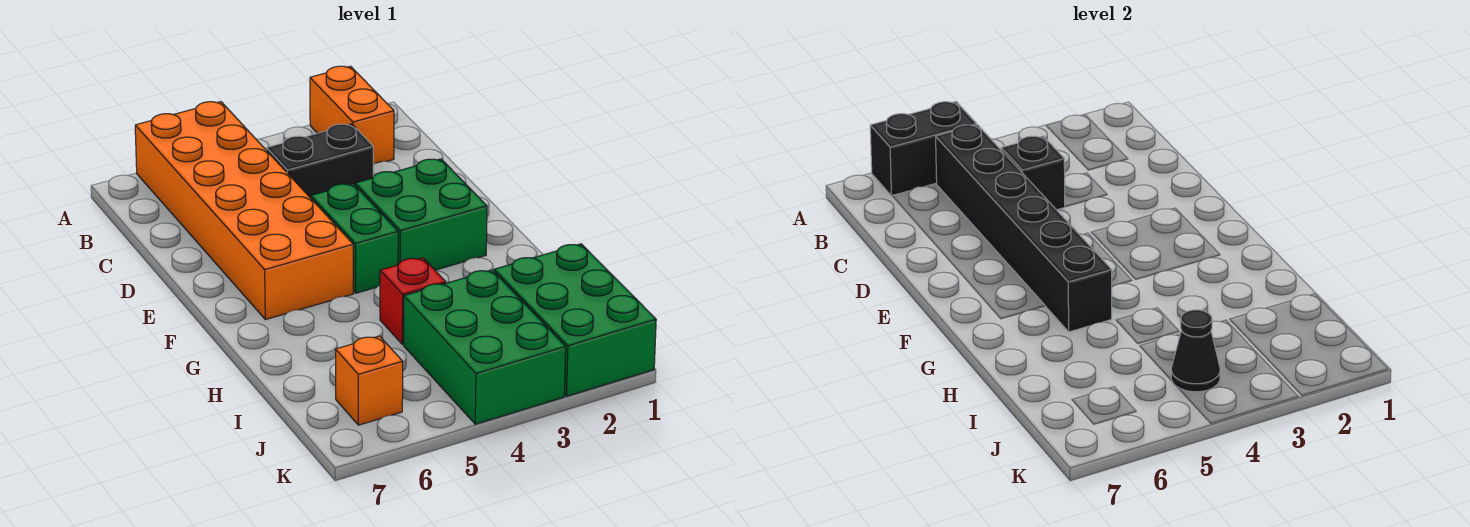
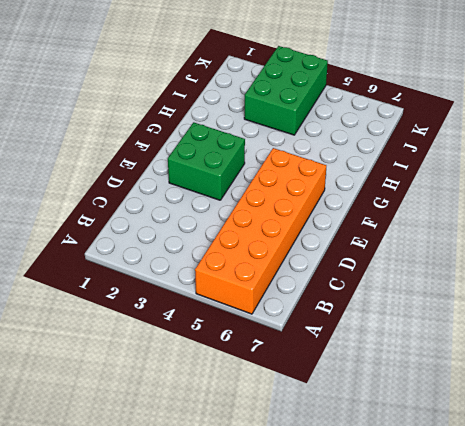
none -> orange 1x2 brick [310,66,394,165]
none -> black 1x2 brick [266,124,373,198]
none -> green 1x2 brick [311,184,398,293]

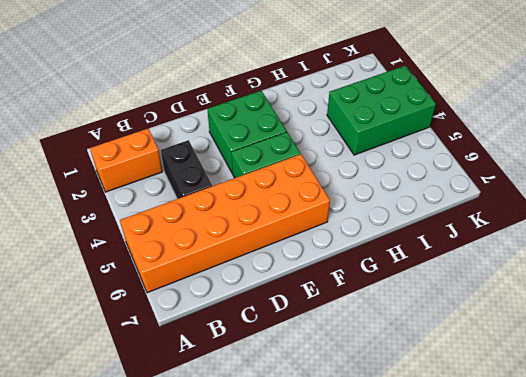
none -> red 1x1 brick [380,258,446,344]
none -> green 2x3 brick [494,244,656,396]
none -> orange 1x1 brick [335,336,403,425]

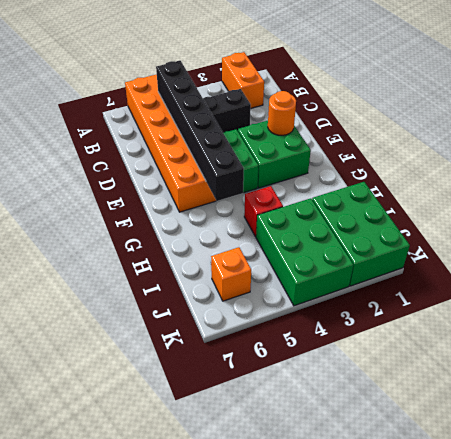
orange 1x1 round brick [268,91,296,135] -> none
none -> black 1x2 brick [870,102,976,196]
none -> black 1x1 brick [1001,136,1065,210]
none -> black 1x1 cone [1171,310,1220,392]

